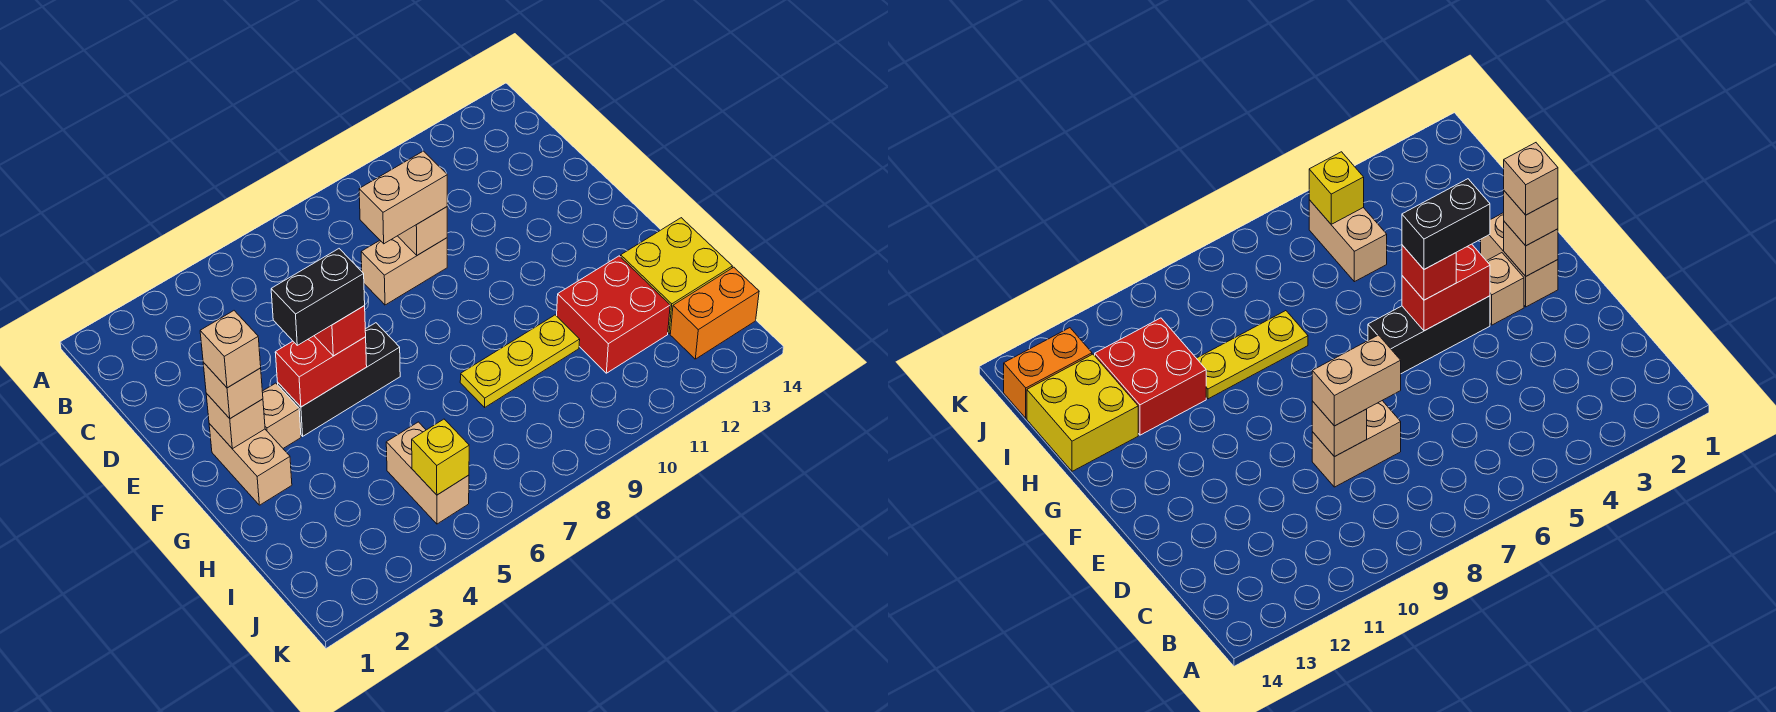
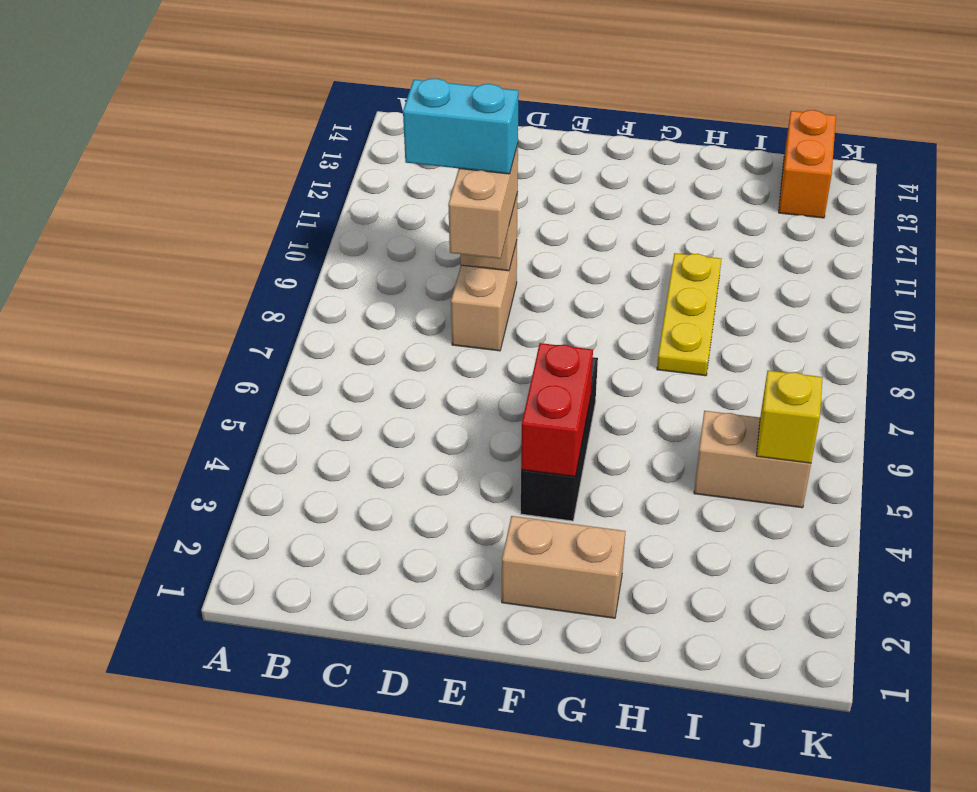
cyan 1x2 brick [403,78,518,174] -> none
none -> tan 1x1 brick [262,383,301,448]
none -> red 2x2 brick [557,256,670,373]
none -> yellow 2x2 brick [621,218,732,334]

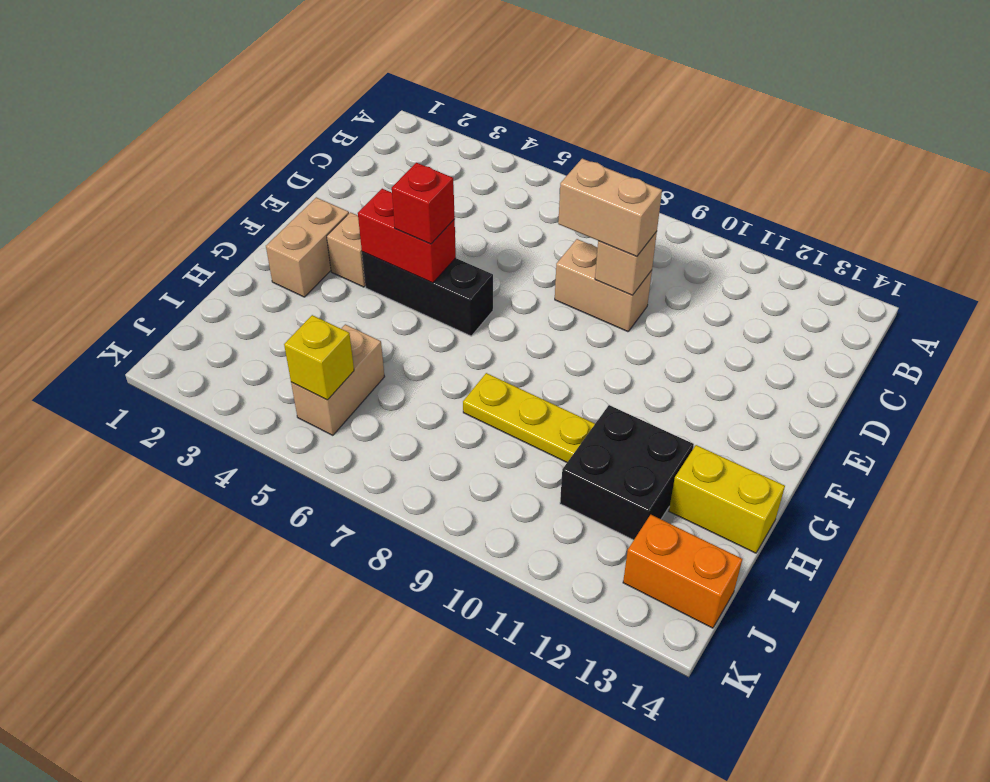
black 2x2 brick [560,405,694,540] -> red 2x2 brick [557,256,670,373]
yellow 1x2 brick [669,445,785,553] -> yellow 2x2 brick [621,218,732,334]
none -> tan 1x1 brick [206,393,265,449]
none -> tan 1x1 brick [203,362,263,418]
none -> tan 1x1 brick [200,311,261,388]

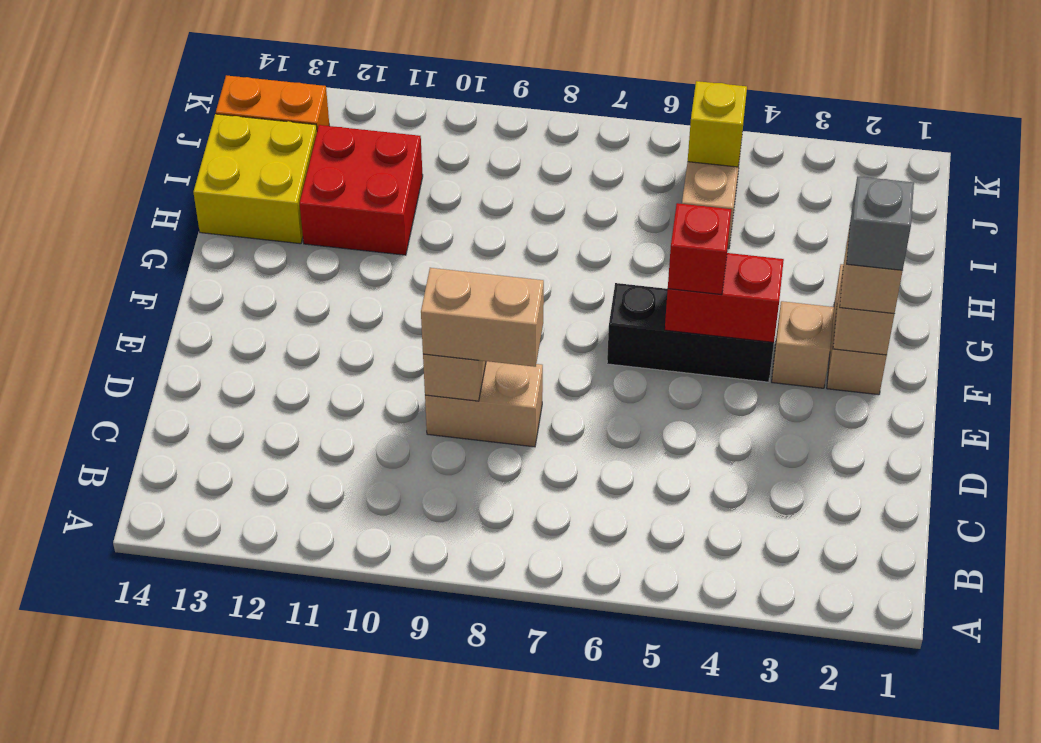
grey 1x1 brick [847,177,914,270] -> tan 1x1 brick [200,311,261,388]
none -> yellow 1x3 plate [460,315,580,407]
none -> black 1x2 brick [271,249,365,345]

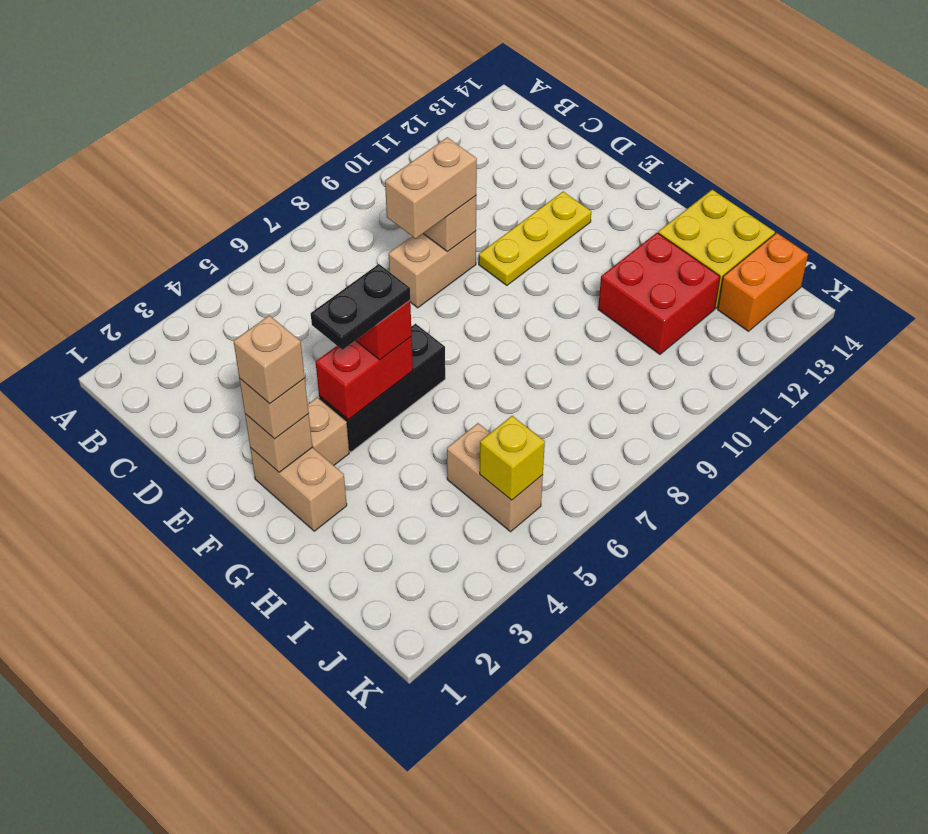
yellow 1x3 plate [479,192,591,285] -> yellow 1x3 plate moved to [460,315,580,407]
black 1x2 plate [311,264,410,350] -> black 1x2 brick [271,249,365,345]

